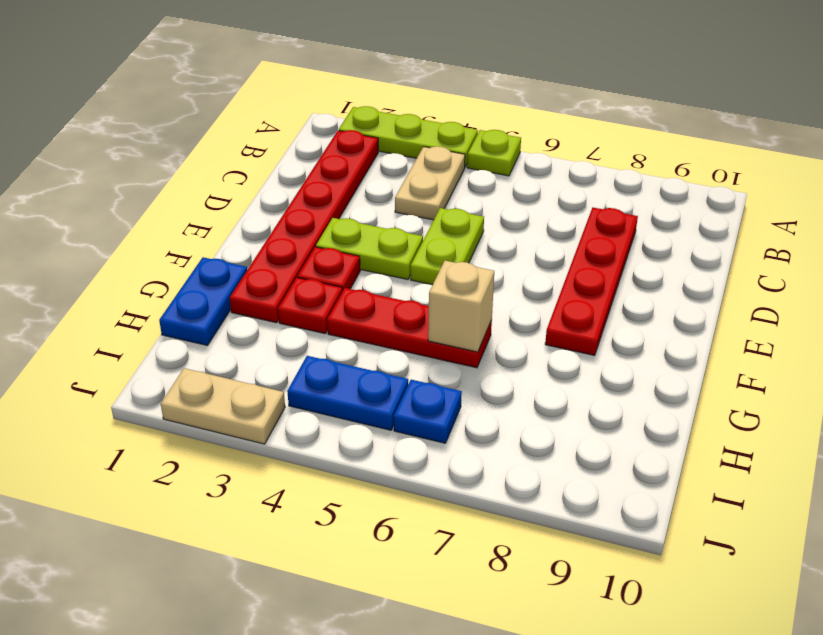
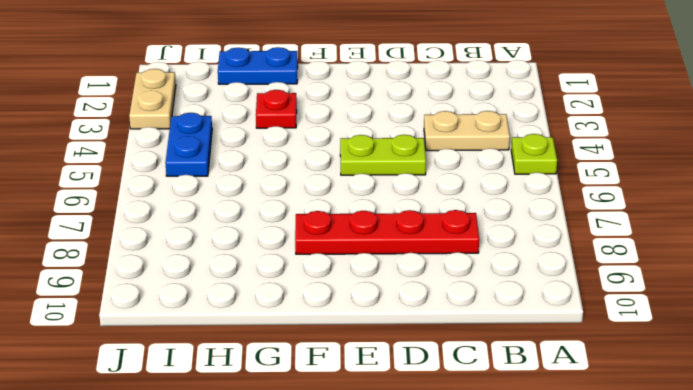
none -> lime 1x3 plate [339,106,478,167]
none -> red 1x6 plate [230,130,378,323]
none -> lime 1x2 plate [316,218,423,280]

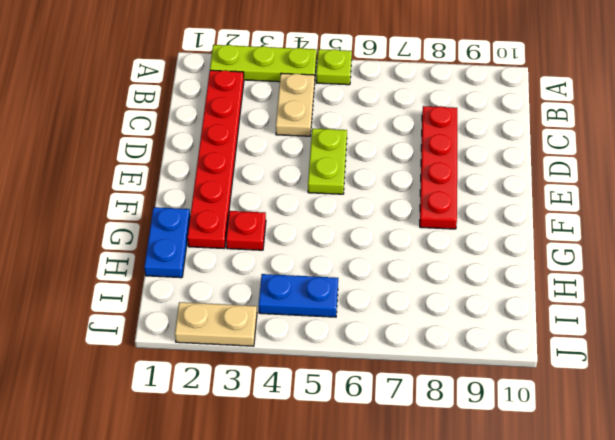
none -> lime 1x2 plate [316,218,423,280]
none -> red 1x1 plate [297,247,360,291]
none -> red 1x3 plate [327,288,492,368]

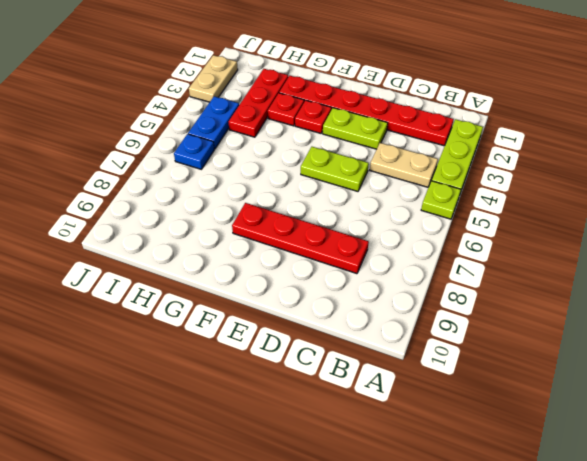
lime 1x2 plate [323,108,388,149] -> lime 1x2 plate turned to [316,218,423,280]
red 1x3 plate [229,69,288,137] -> red 1x3 plate moved to [327,288,492,368]
none -> blue 1x2 plate [159,257,247,346]
none -> tan 1x1 brick [428,261,494,352]

